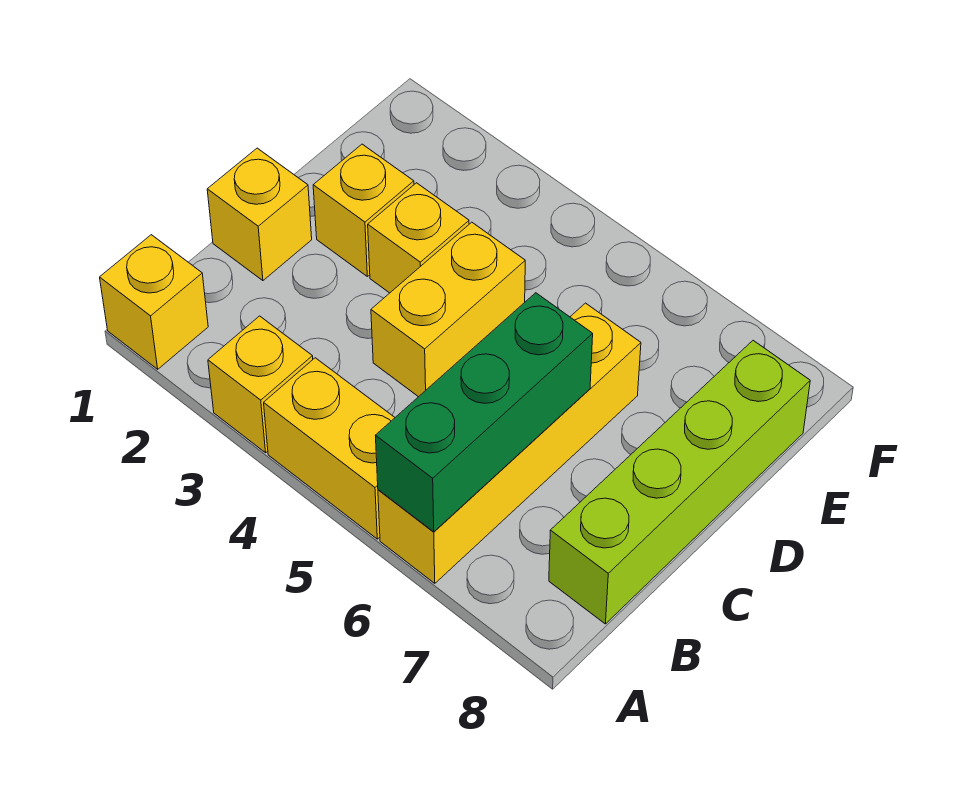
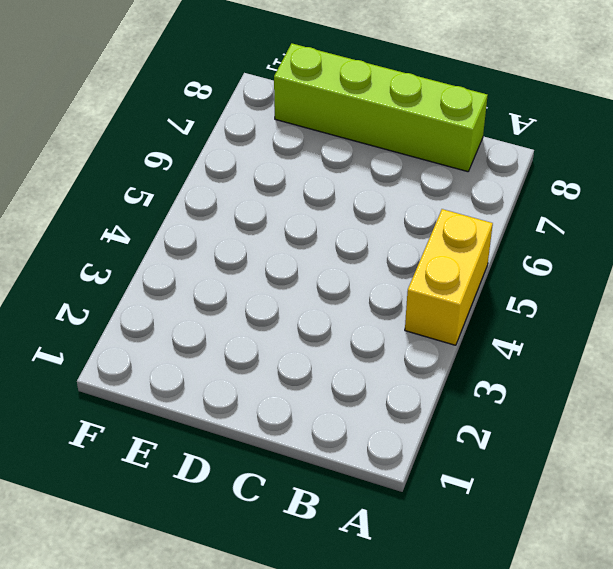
none -> yellow 1x1 brick [100,235,208,369]
none -> yellow 1x1 brick [208,316,313,453]

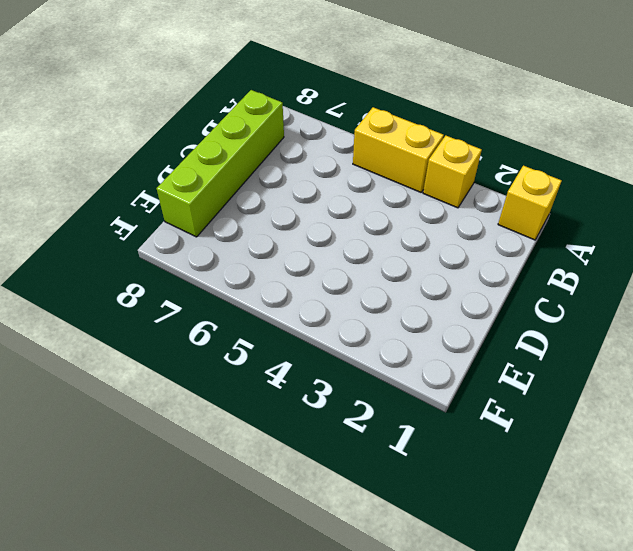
none -> yellow 1x4 brick [378,303,641,583]
none -> yellow 1x1 brick [207,148,312,281]

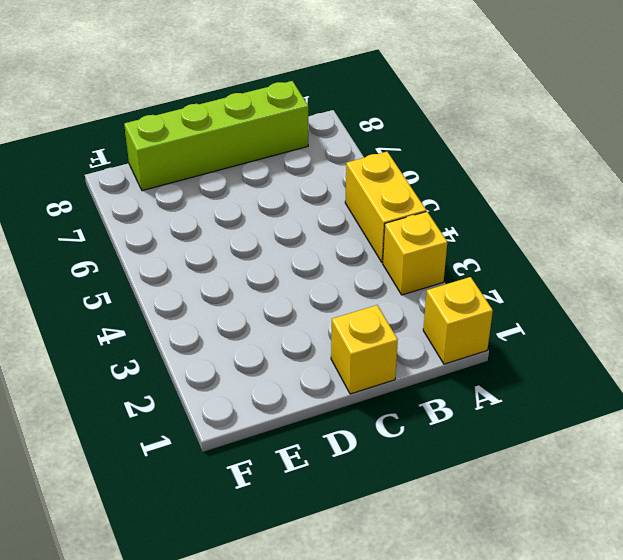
none -> yellow 1x4 brick [378,303,641,583]
none -> yellow 1x2 brick [371,222,525,397]

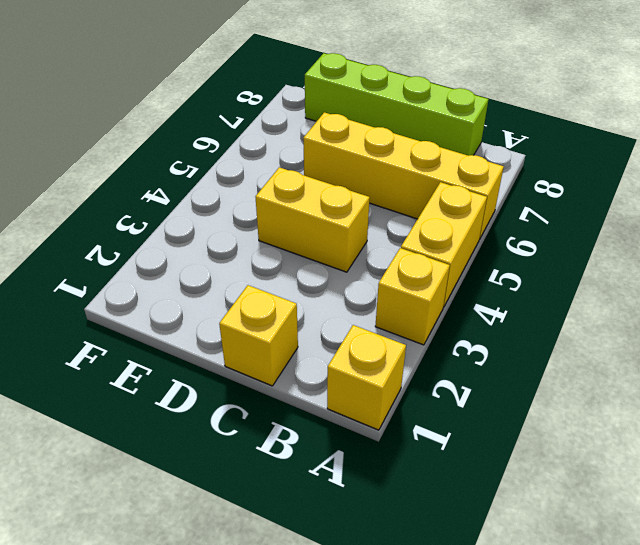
none -> yellow 1x1 brick [313,144,414,276]
none -> yellow 1x1 brick [368,183,469,293]

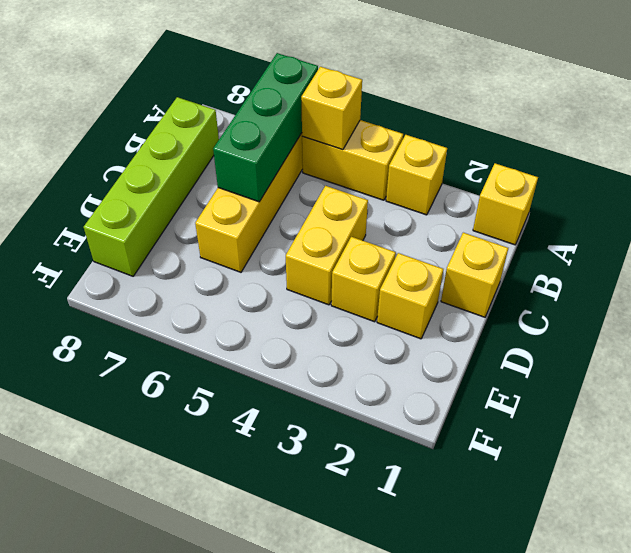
yellow 1x1 brick [301,67,362,150] -> none

